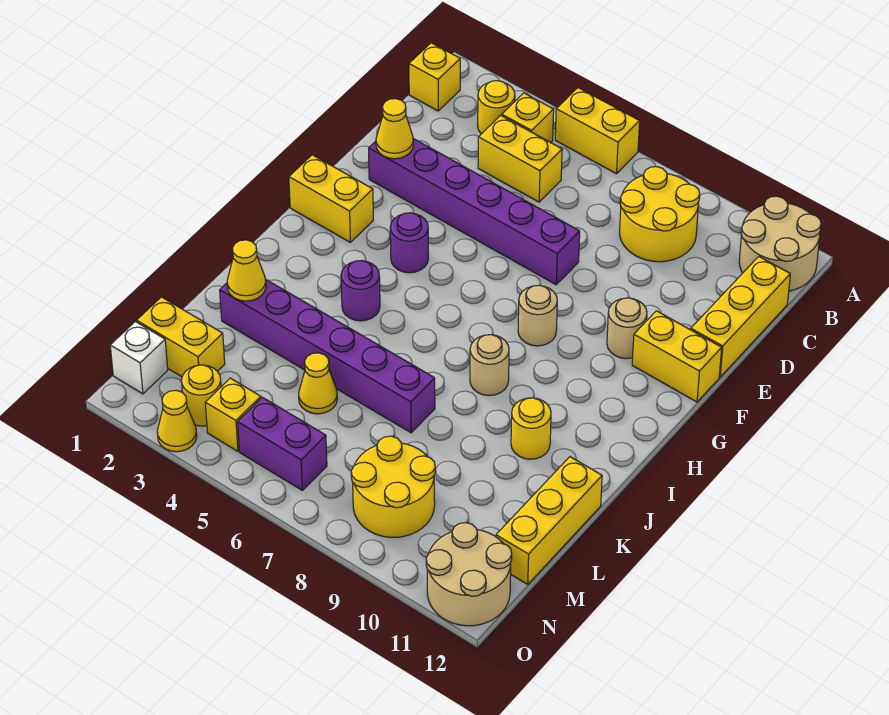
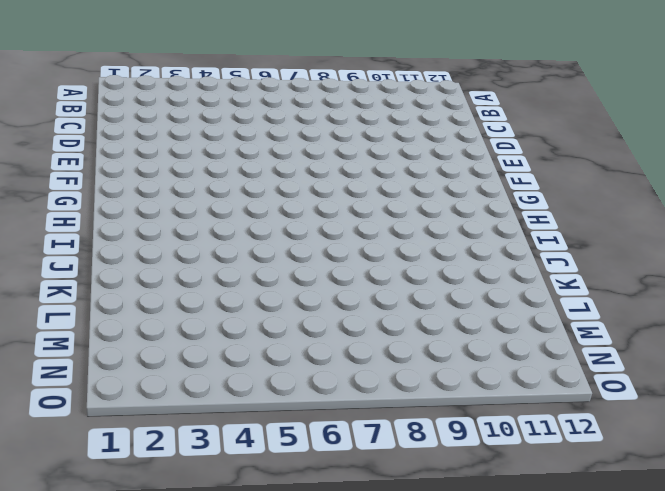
none -> yellow 1x2 brick [555,88,640,174]
none -> tan 2x2 round brick [739,196,821,291]
none -> yellow 1x1 brick [409,43,460,111]
none -> yellow 1x1 round brick [478,81,515,134]

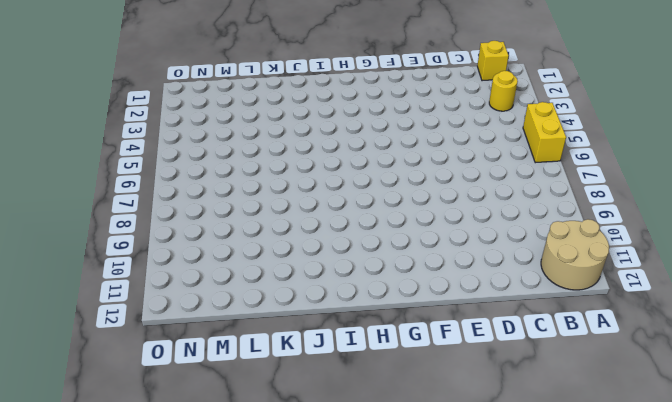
none -> yellow 1x1 brick [502,93,554,143]
none -> yellow 2x2 round brick [620,167,700,262]
none -> yellow 1x2 brick [478,115,562,202]
none -> yellow 1x3 brick [691,257,790,377]

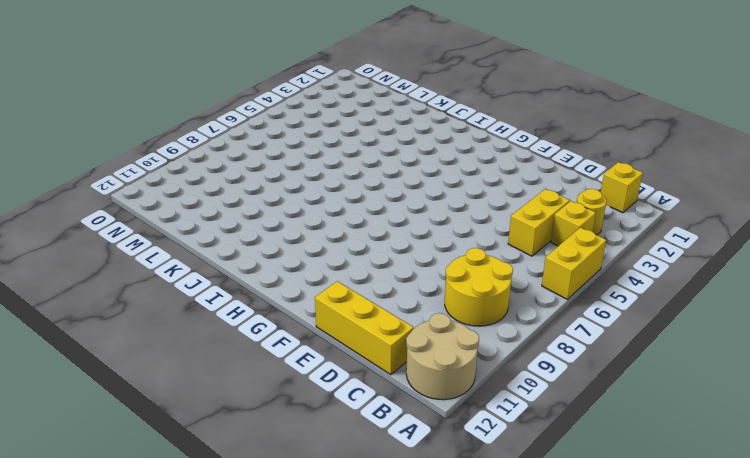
none -> purple 1x6 brick [369,139,580,285]
none -> tan 1x1 round brick [607,298,647,359]
none -> yellow 1x2 brick [632,311,722,402]
none -> yellow 1x2 brick [289,155,373,242]

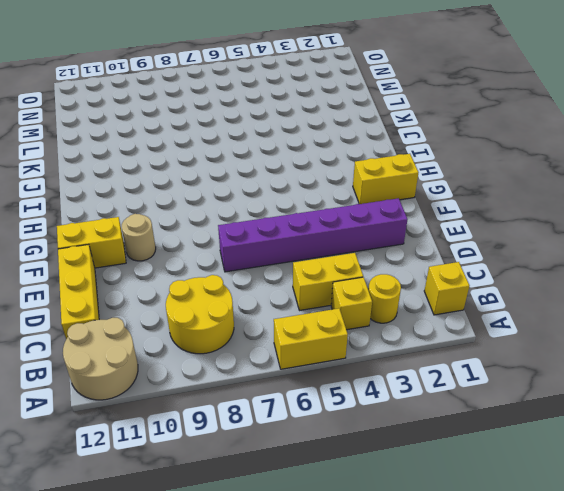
none -> purple 1x1 round brick [390,213,428,273]
none -> tan 1x1 round brick [518,285,557,346]
none -> purple 1x1 round brick [341,260,380,321]
none -> tan 1x1 round brick [470,335,509,395]

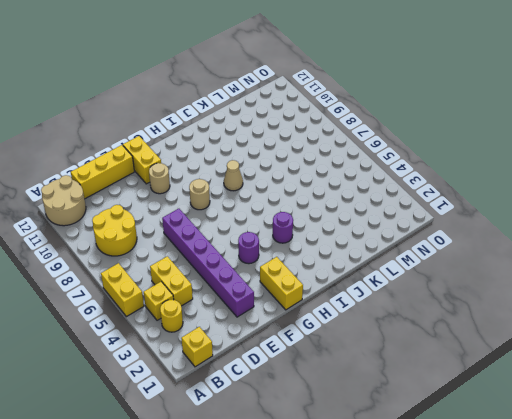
tan 1x1 cone [224,160,243,191] -> tan 1x1 round brick [470,335,509,395]
none -> yellow 1x1 round brick [511,398,551,459]
none -> purple 1x6 brick [220,279,435,433]
none -> yellow 1x3 brick [496,457,602,584]
none -> yellow 1x1 cone [299,353,337,414]

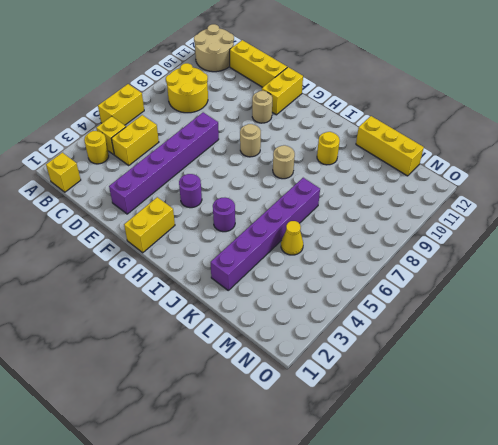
none -> yellow 1x2 brick [137,297,225,377]
none -> yellow 2x2 round brick [351,436,435,537]
none -> white 1x1 brick [110,322,168,394]
none -> yellow 1x1 round brick [182,365,221,426]

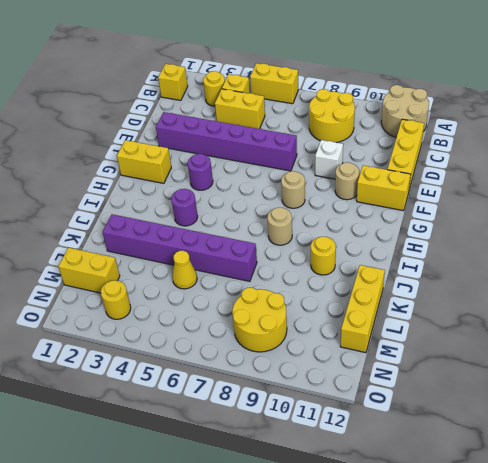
white 1x1 brick [315,140,343,179] -> white 1x1 brick moved to [110,322,168,394]
none -> yellow 1x1 brick [205,378,261,451]
none -> purple 1x2 brick [238,397,327,490]
none -> tan 2x2 round brick [426,523,512,626]
none -> yellow 1x1 cone [157,390,197,452]

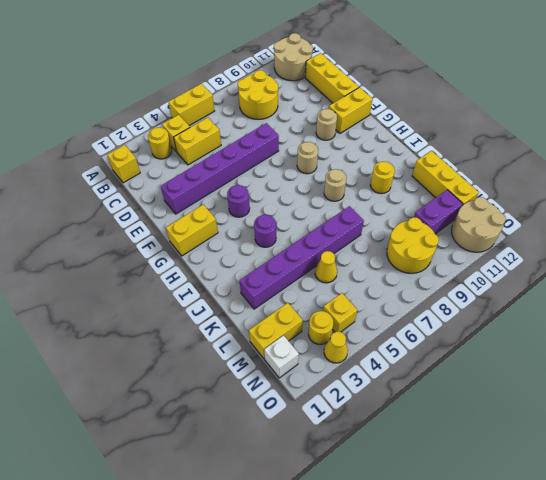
purple 1x2 brick [414,190,463,234] -> purple 1x2 brick moved to [238,397,327,490]
none -> yellow 1x1 cone [376,99,413,159]
none -> yellow 1x1 cone [227,240,266,301]

